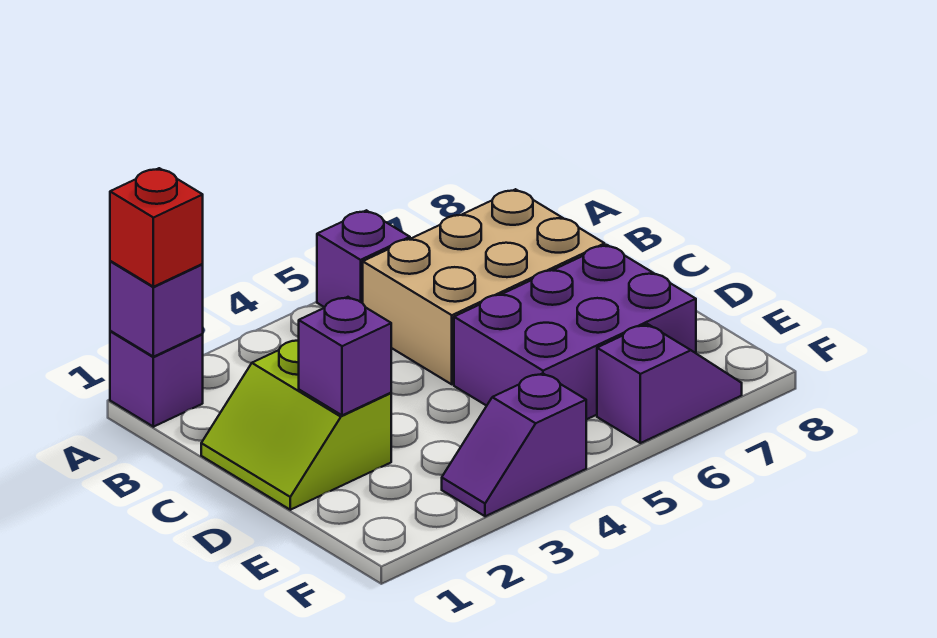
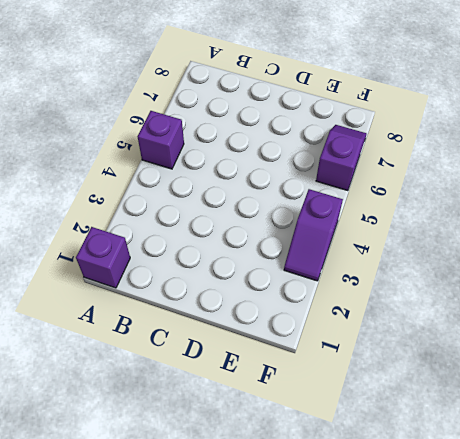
none -> tan 2x3 brick [363,189,605,384]
none -> lime 2x2 slope [201,340,391,510]

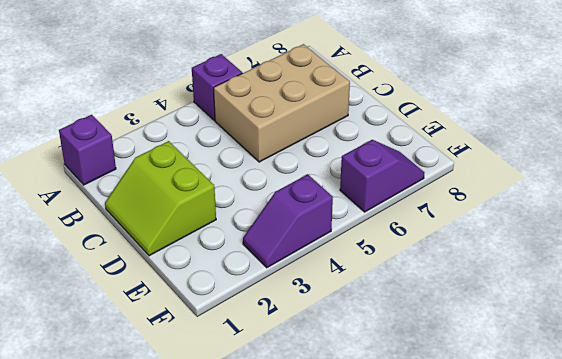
none -> purple 2x3 brick [454,245,696,420]
none -> purple 1x1 brick [110,261,203,357]

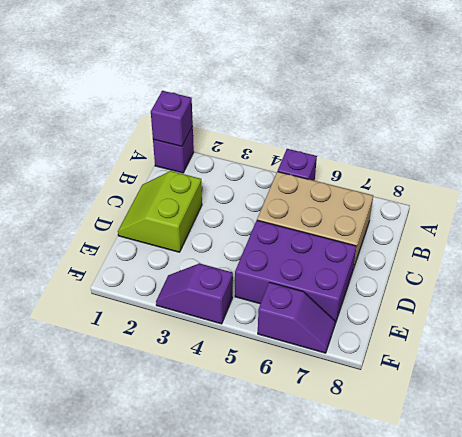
none -> purple 1x1 brick [299,297,391,415]
none -> red 1x1 brick [110,168,203,287]

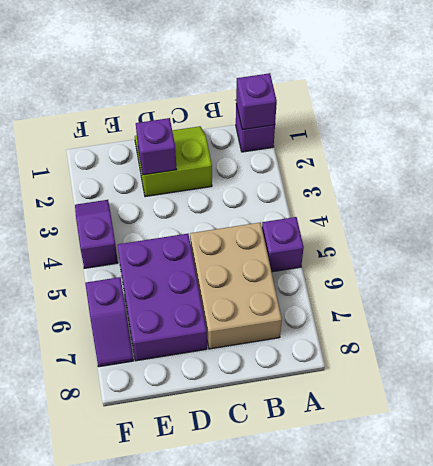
none -> red 1x1 brick [110,168,203,287]

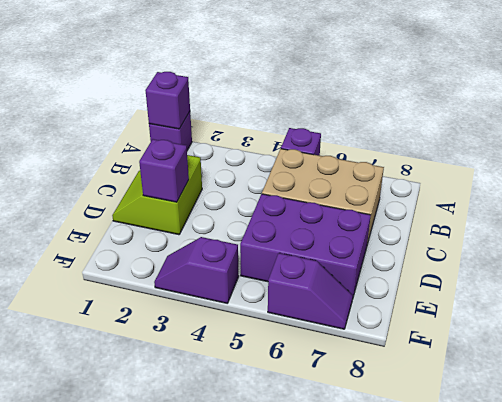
none -> red 1x1 brick [110,168,203,287]

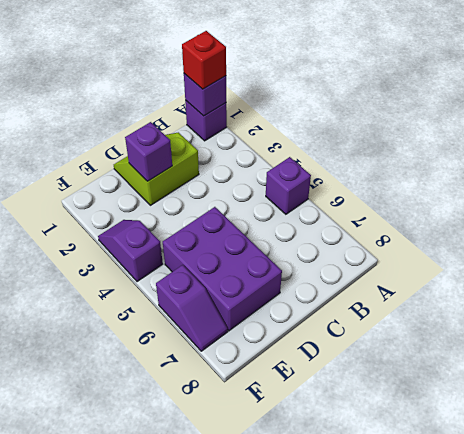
none -> tan 2x3 brick [363,189,605,384]

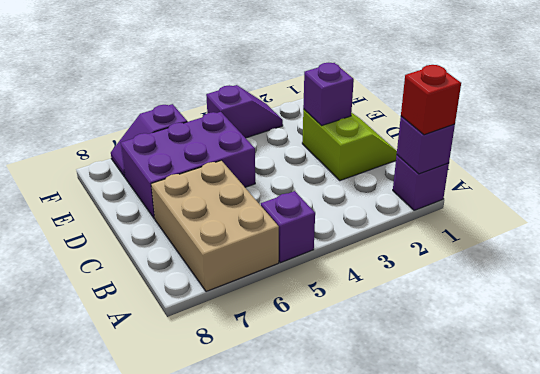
tan 2x3 brick [151,160,279,292] -> tan 2x3 brick turned to [363,189,605,384]

